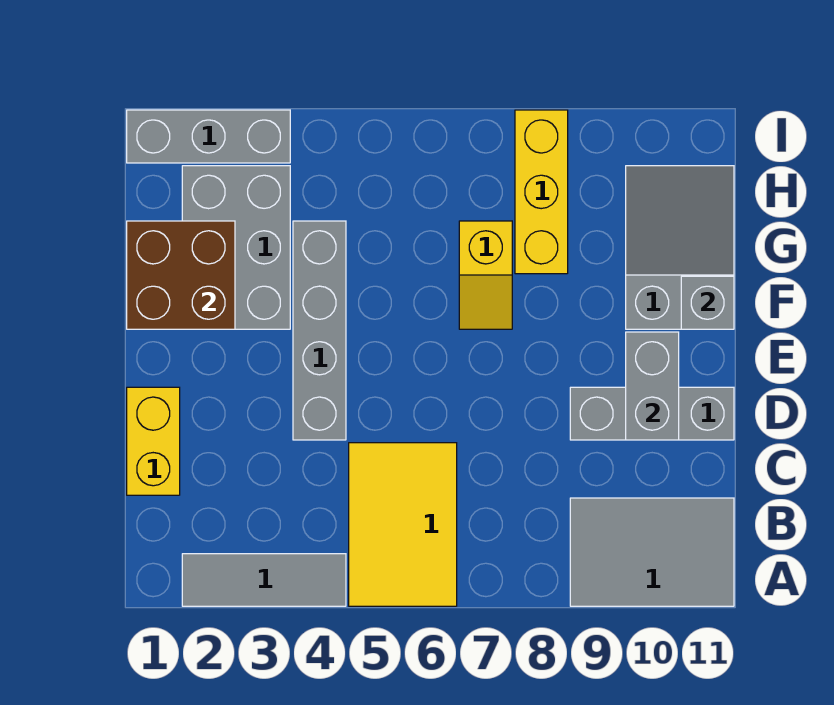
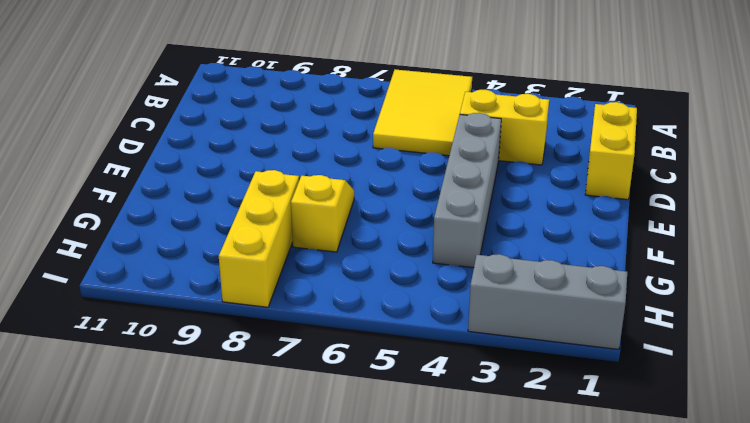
yellow 1x2 brick [460,90,549,165] -> none
none -> grey 1x3 tile [182,554,346,606]
none -> grey 2x3 tile [570,498,734,606]
none -> grey 1x3 brick [570,387,734,440]

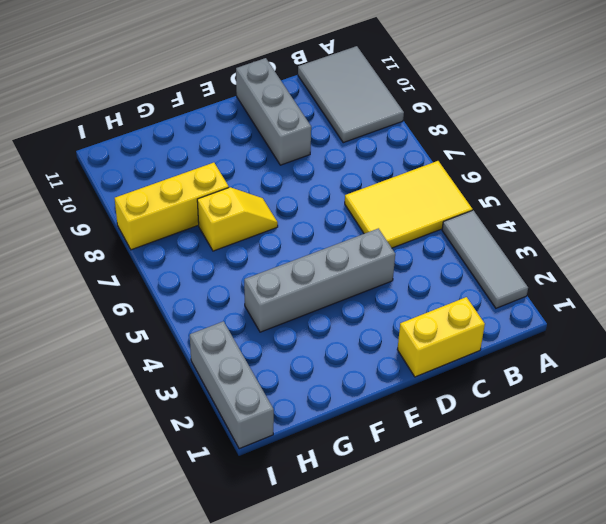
none -> grey 2x3 brick [182,166,290,329]
none -> grey 2x3 slope [626,166,734,329]
none -> grey 1x2 brick [626,332,679,440]

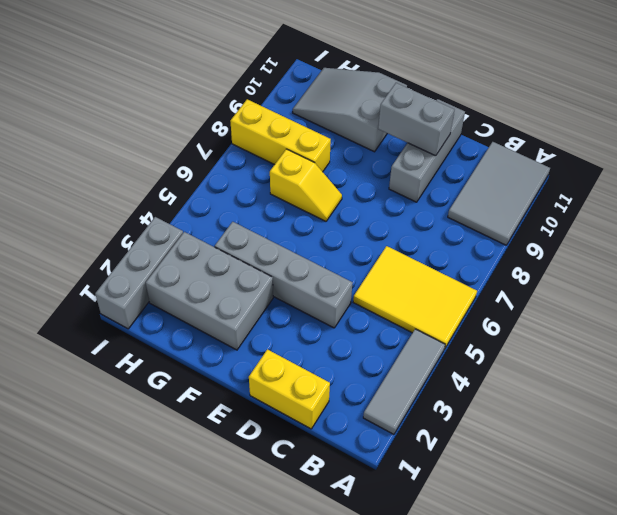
none -> brown 2x2 brick [127,221,235,329]
none -> grey 1x1 brick [681,276,734,329]

